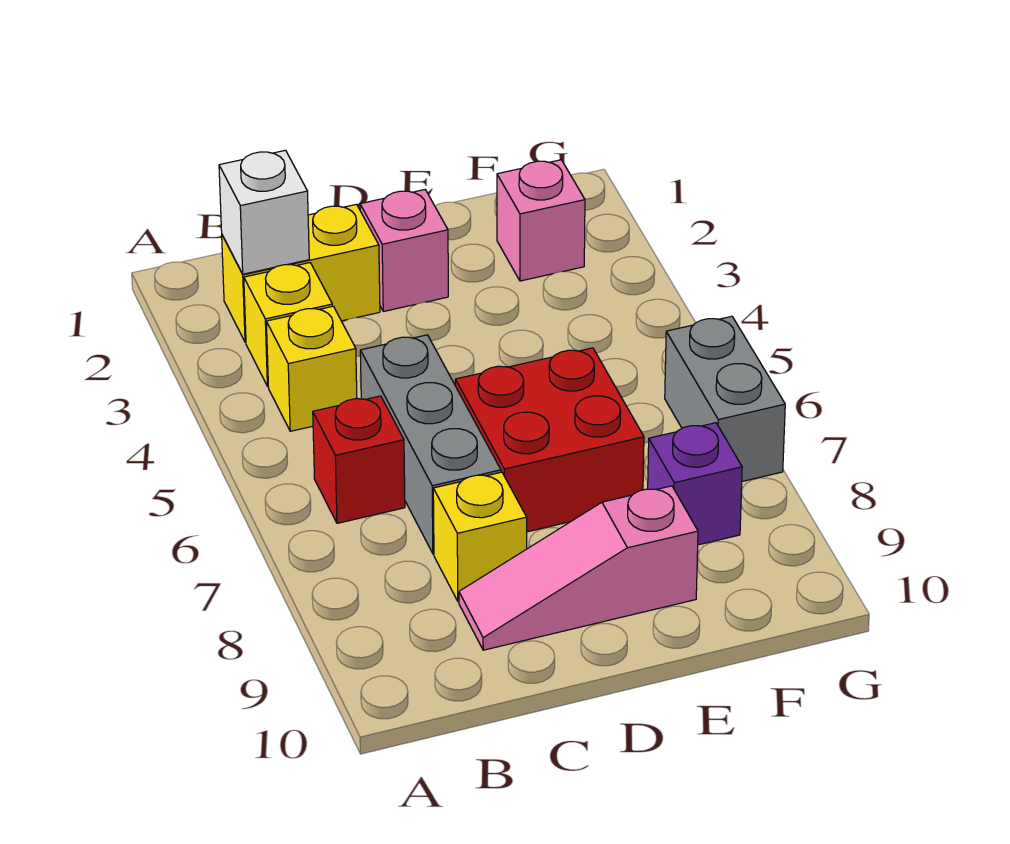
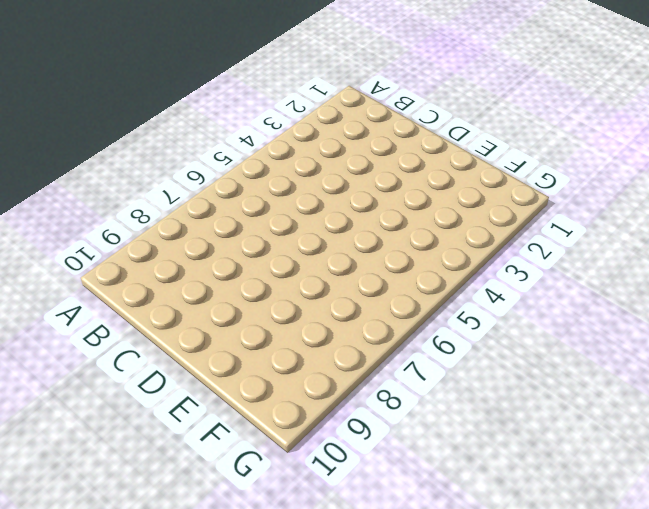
none -> yellow 1x2 brick [222,204,380,342]
none -> yellow 1x1 brick [244,263,332,386]
none -> yellow 1x1 brick [266,306,357,431]

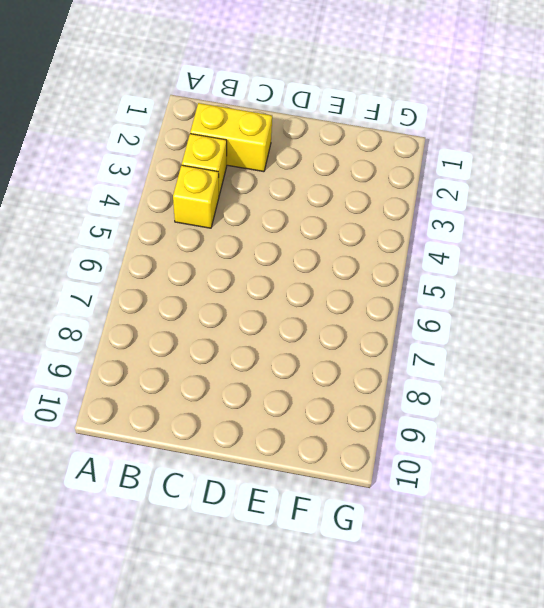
none -> red 1x1 brick [313,396,405,523]
none -> grey 1x3 brick [360,335,501,554]
none -> yellow 1x1 brick [433,472,527,602]

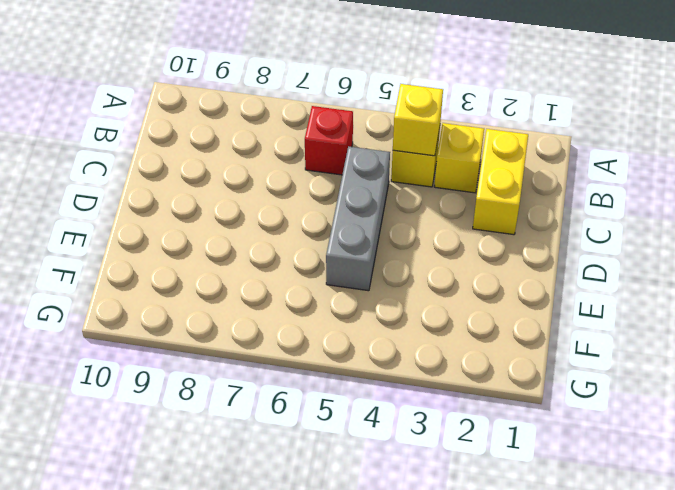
yellow 1x1 brick [393,84,443,156] -> yellow 1x1 brick moved to [433,472,527,602]
grey 1x3 brick [326,146,390,291] -> grey 1x3 brick turned to [360,335,501,554]
none -> pink 1x3 slope [459,486,698,650]
none -> pink 1x1 brick [360,190,448,311]
none -> red 2x2 brick [455,348,644,532]

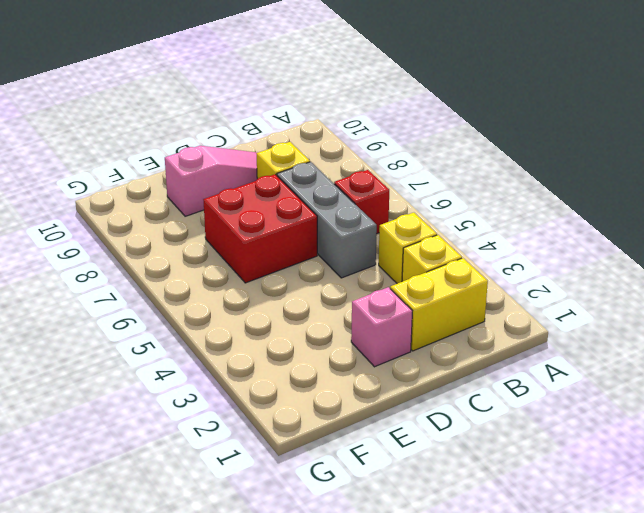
none -> pink 1x1 brick [497,160,585,281]
none -> purple 1x1 brick [648,423,742,545]
none -> grey 1x2 brick [665,316,785,481]

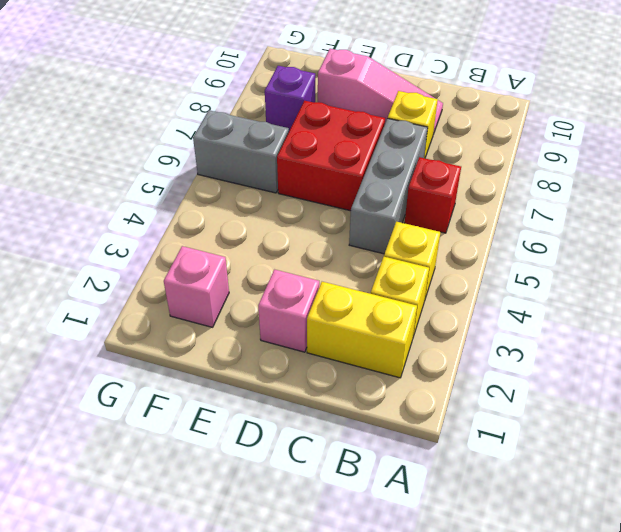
grey 1x2 brick [193,110,289,193] -> grey 1x2 brick turned to [665,316,785,481]
none -> white 1x1 brick [219,150,309,274]

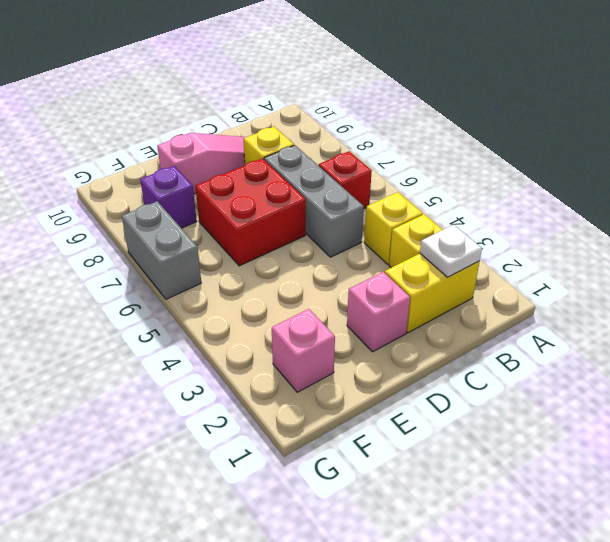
white 1x1 plate [420,225,482,277] -> white 1x1 brick [219,150,309,274]

